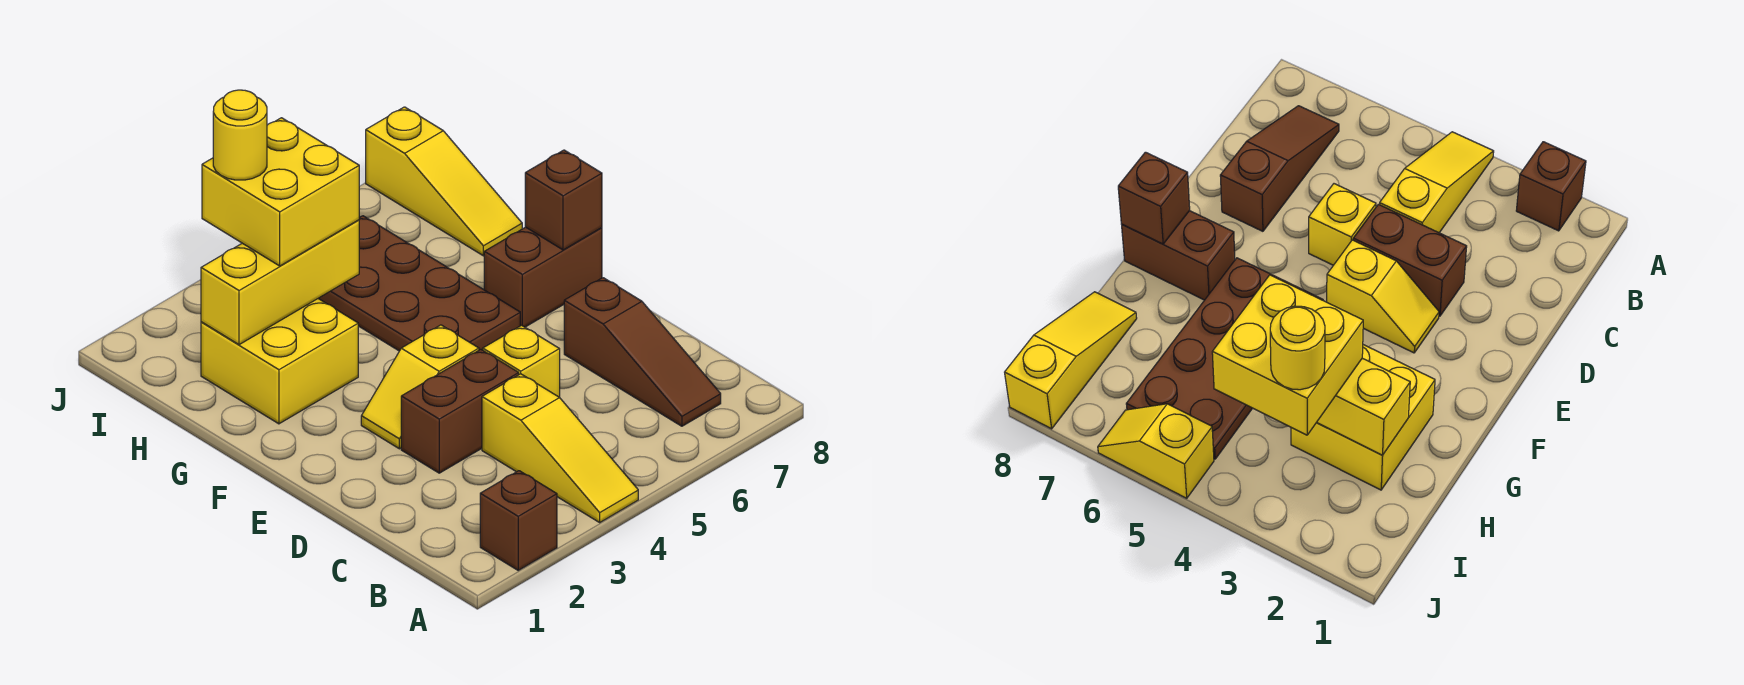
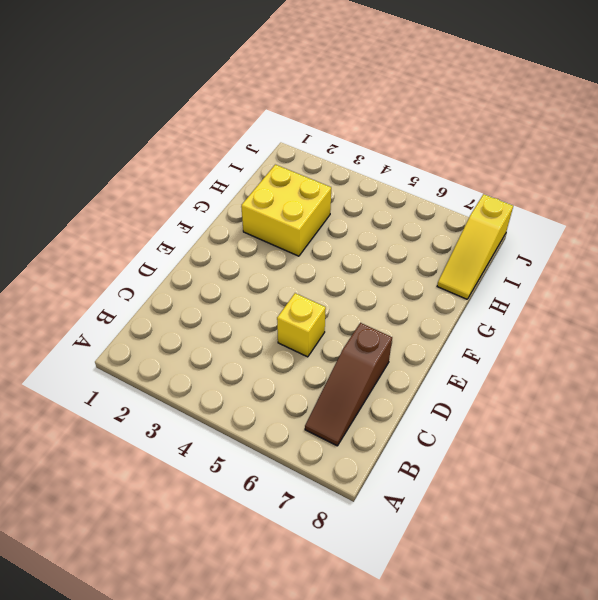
none -> brown 1x1 brick [480,471,557,570]
none -> yellow 1x3 slope [482,374,638,522]
none -> brown 1x2 brick [401,349,519,473]

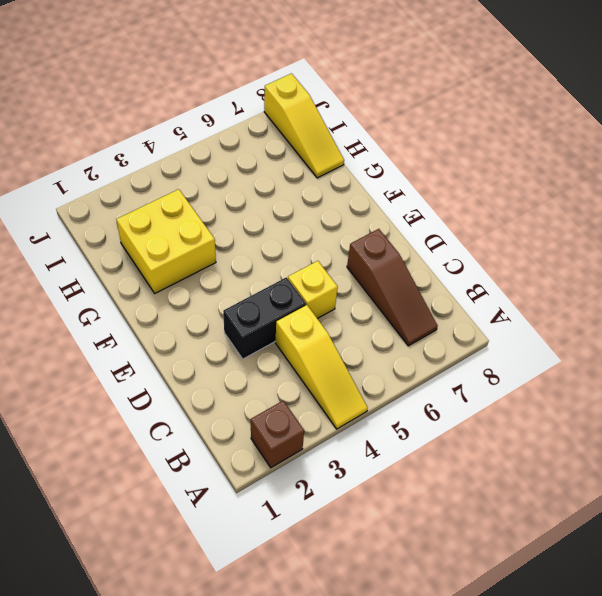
black 1x2 brick [223,277,306,359] -> brown 1x2 brick [401,349,519,473]
none -> yellow 1x2 slope [361,325,479,449]
none -> brown 2x4 plate [318,216,520,351]
none -> brown 1x2 brick [484,227,602,327]

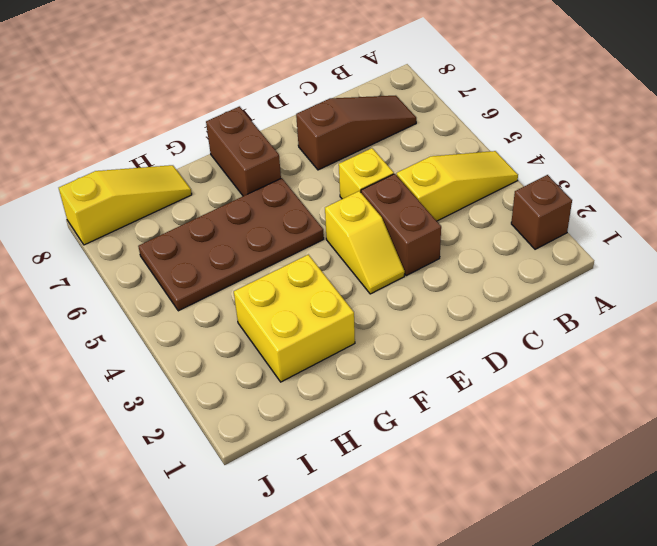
none -> yellow 1x2 slope [1098,404,1214,498]
none -> brown 1x1 brick [525,150,602,250]
none -> yellow 1x3 brick [201,220,359,345]

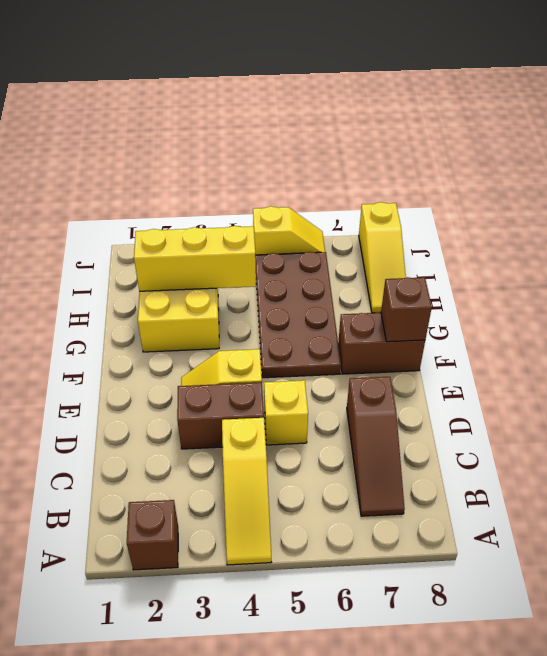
none -> yellow 2x2 brick [202,118,359,266]
none -> yellow 1x1 round brick [213,90,267,180]

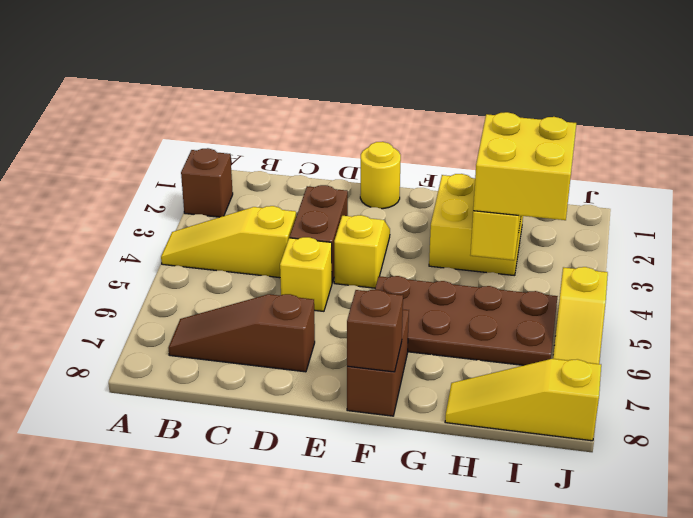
yellow 1x1 round brick [360,142,401,209] -> yellow 1x1 round brick moved to [213,90,267,180]

